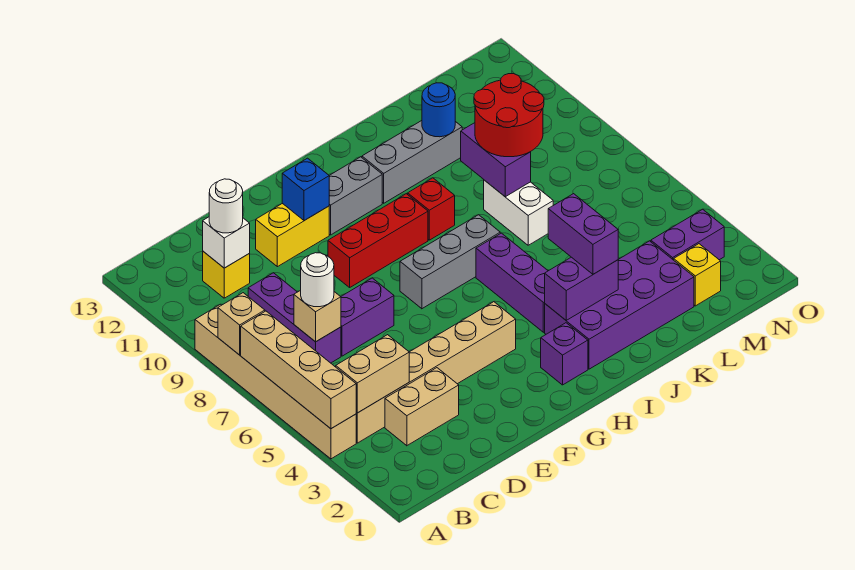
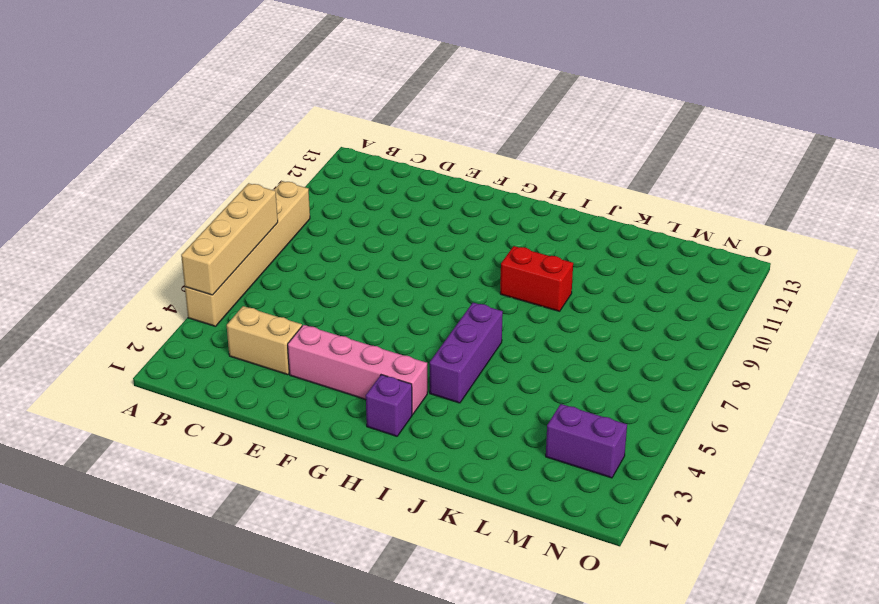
pink 1x4 brick [288,325,427,415] -> none
red 1x2 brick [500,246,573,311] -> red 1x1 brick [408,178,455,240]
none -> tan 1x6 brick [356,302,516,443]
none -> purple 1x3 brick [248,273,341,363]
none -> yellow 1x1 brick [203,251,250,298]
none -> purple 1x2 brick [341,278,394,356]

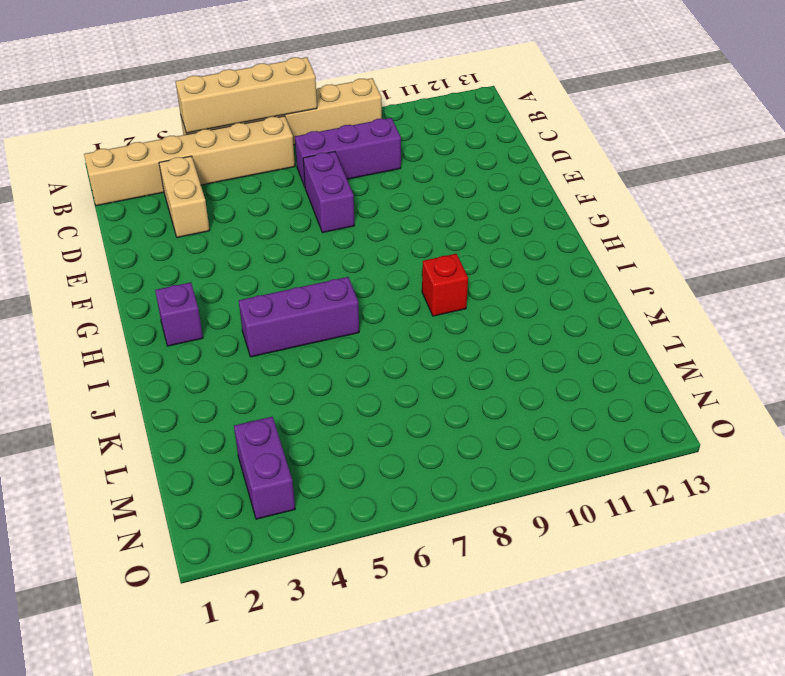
tan 1x6 brick [84,116,295,206] -> tan 1x6 brick turned to [356,302,516,443]
none -> yellow 1x1 brick [203,251,250,298]
none -> yellow 1x2 brick [256,203,329,267]
none -> red 1x3 brick [328,194,428,287]
none -> grey 1x3 brick [400,215,500,309]

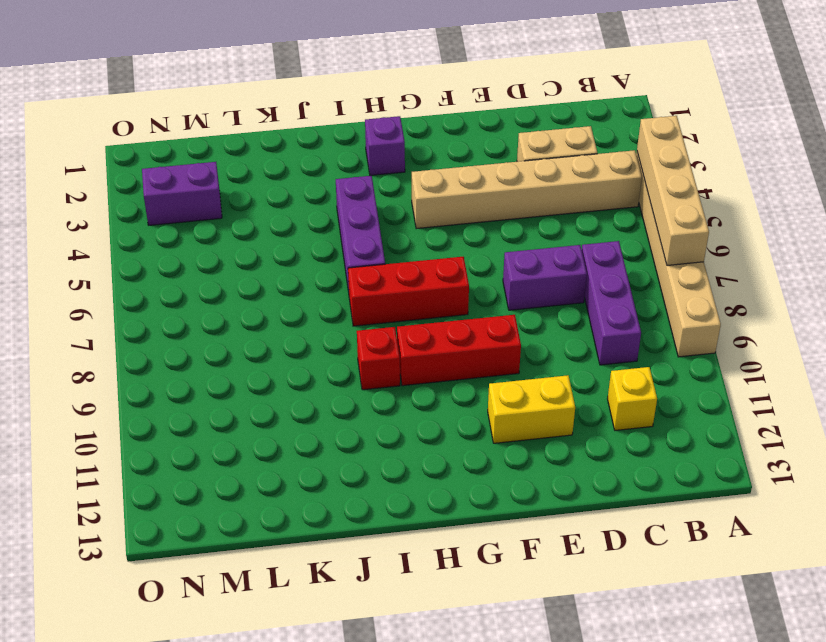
red 1x3 brick [348,257,469,326] -> grey 1x3 brick [400,215,500,309]
none -> grey 1x2 brick [329,157,382,235]
none -> purple 2x4 brick [545,241,694,369]
none -> grey 1x3 brick [362,121,462,203]
none -> white 1x2 brick [484,180,553,245]

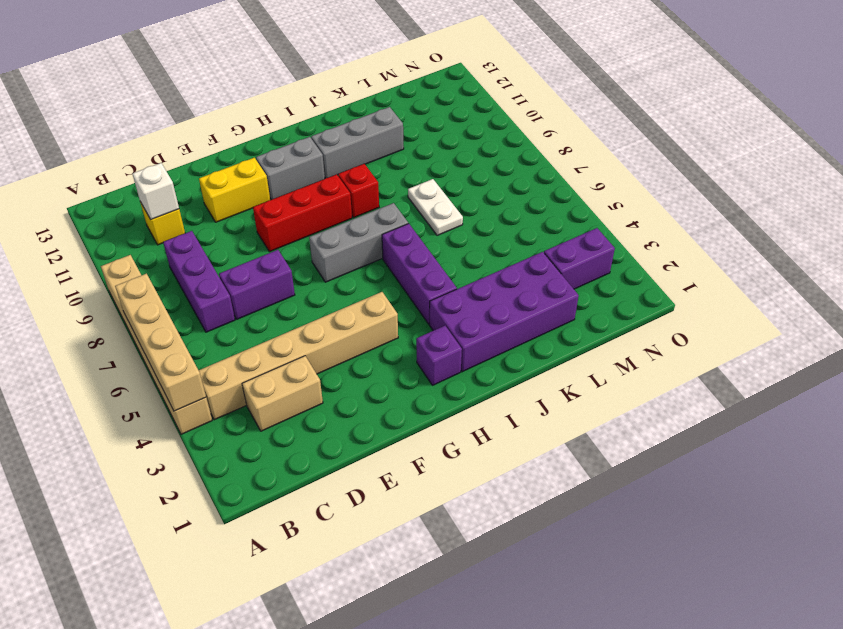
white 1x2 plate [408,179,463,235] -> white 1x2 brick [484,180,553,245]
none -> yellow 1x1 brick [674,244,721,306]
none -> tan 1x1 brick [218,293,265,355]
none -> tan 1x2 brick [336,335,409,413]
none -> tan 1x1 brick [294,290,341,342]

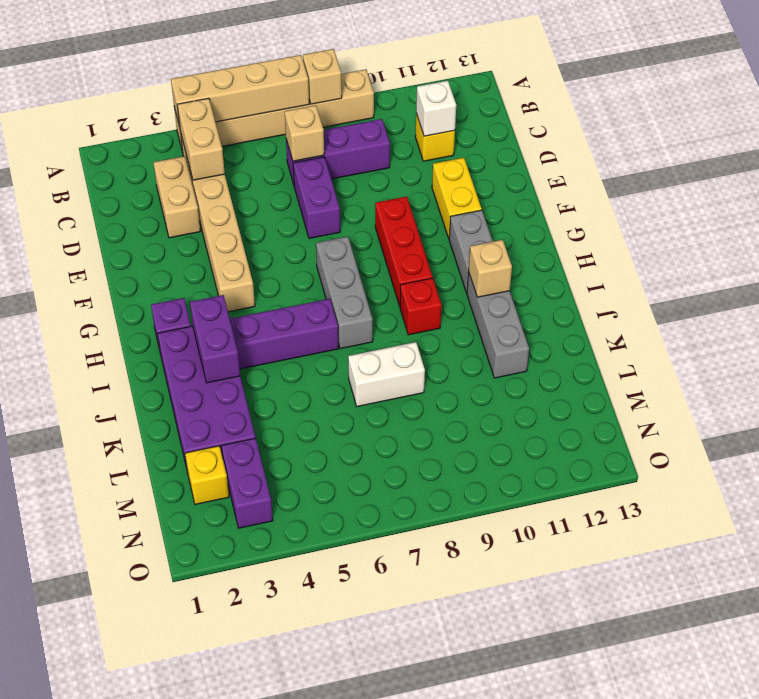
tan 1x1 brick [469,240,512,297] -> none
none -> blue 1x1 brick [282,158,329,221]
none -> purple 1x2 brick [461,123,531,197]
none -> blue 1x1 round brick [422,83,455,137]
none -> white 1x1 round brick [301,253,334,307]

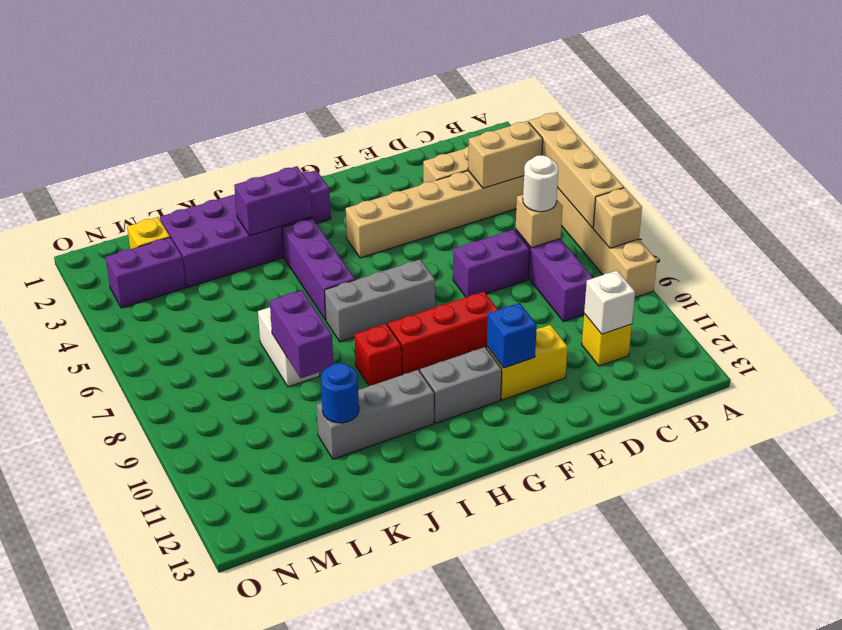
none -> white 1x1 round brick [209,179,243,233]
none -> purple 1x2 brick [548,194,618,274]
none -> red 2x2 round brick [474,74,544,157]

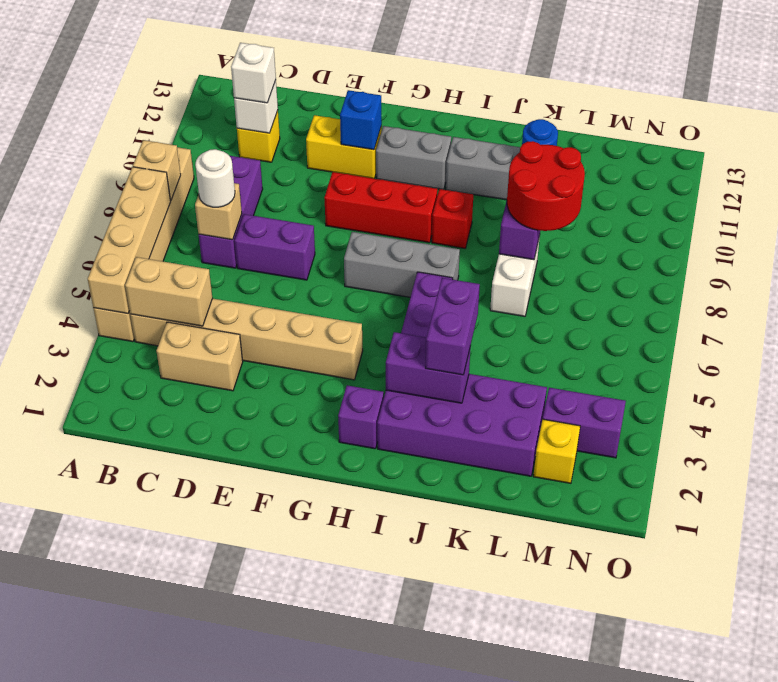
white 1x1 brick [231,43,276,103] -> white 1x1 round brick [209,179,243,233]

